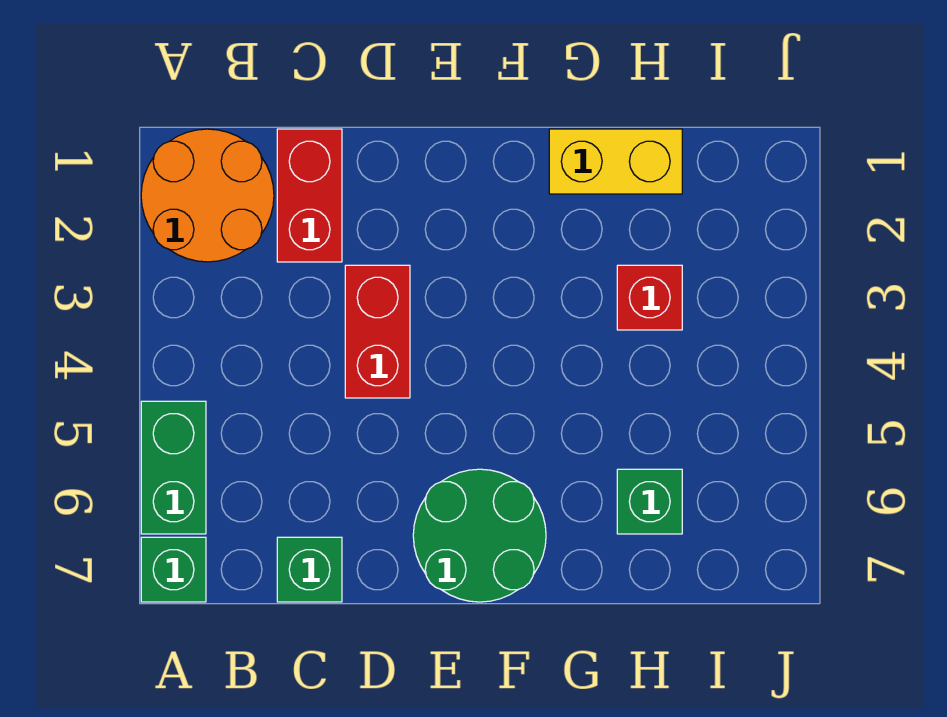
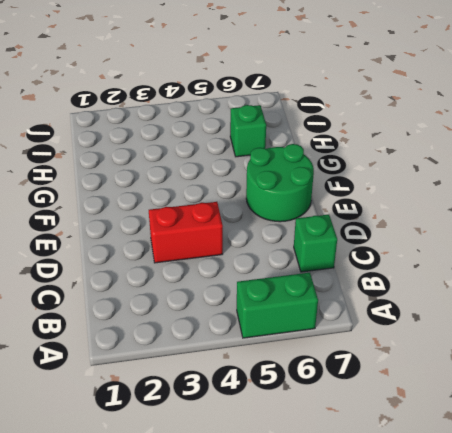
none -> orange 2x2 round brick [141,129,274,262]
none -> green 1x1 brick [141,537,206,602]

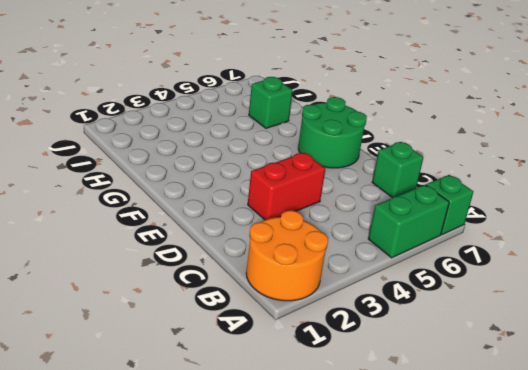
none -> red 1x2 brick [277,129,342,262]
none -> yellow 1x2 brick [549,129,682,194]

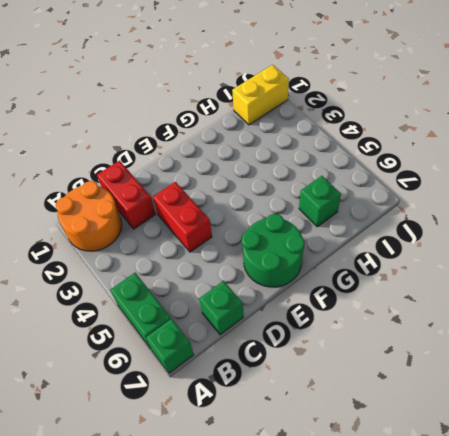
yellow 1x2 brick [232,65,289,125] -> yellow 1x2 brick moved to [549,129,682,194]
none -> red 1x1 brick [617,265,682,330]

